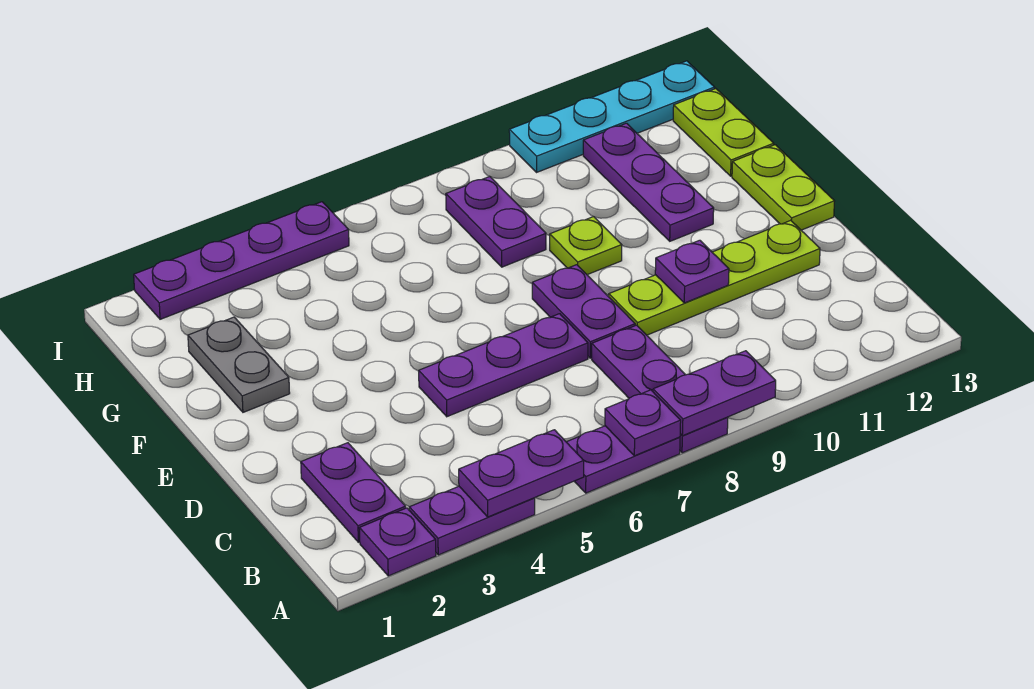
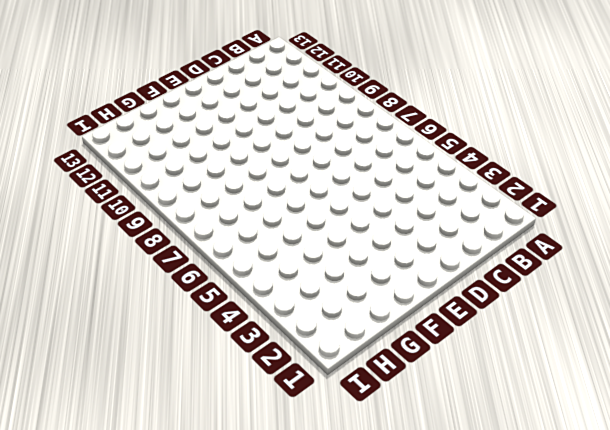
none -> purple 1x1 plate [359,508,436,576]
none -> purple 1x2 plate [409,486,535,555]
none -> purple 1x2 plate [567,426,680,493]

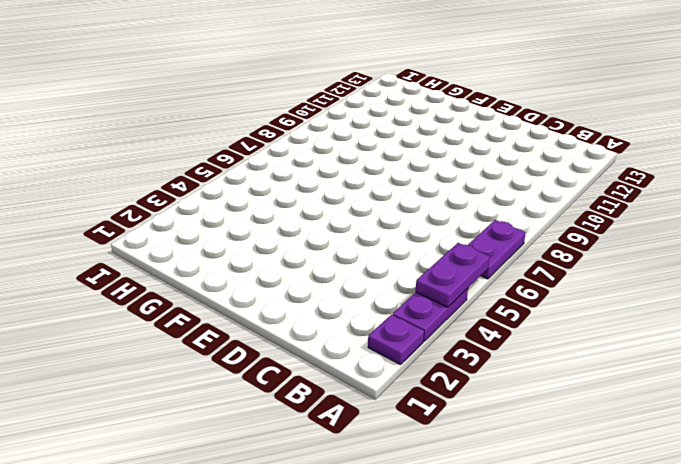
none -> purple 1x3 plate [592,325,728,453]
none -> purple 1x2 plate [301,443,406,542]
none -> purple 1x3 plate [419,314,588,417]

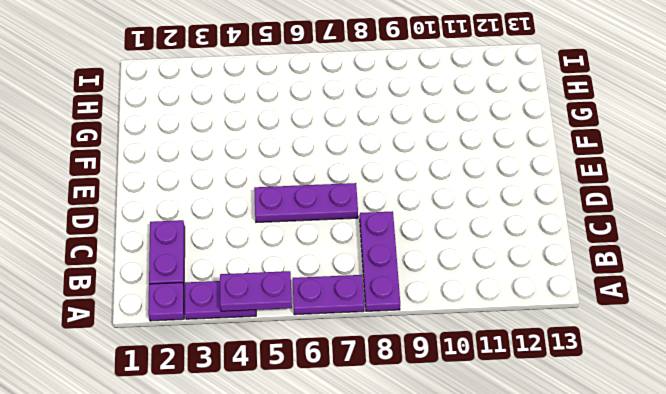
none -> purple 1x2 plate [532,265,635,358]
none -> lime 1x4 plate [609,220,820,335]
none -> lime 1x2 plate [732,145,835,230]

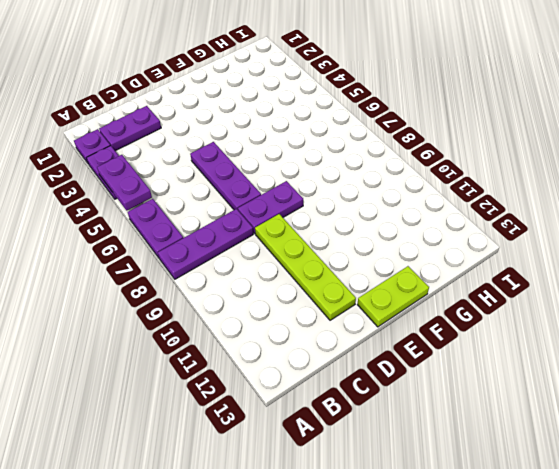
none -> grey 1x2 plate [188,317,290,412]
none -> lime 1x1 plate [550,217,622,275]
none -> purple 1x3 plate [583,123,714,241]

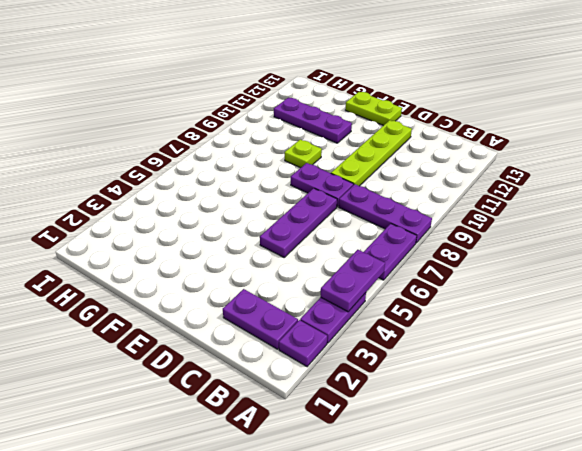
none -> grey 1x2 plate [188,317,290,412]
none -> purple 1x2 plate [446,176,546,267]
none -> lime 1x2 plate [673,89,774,176]

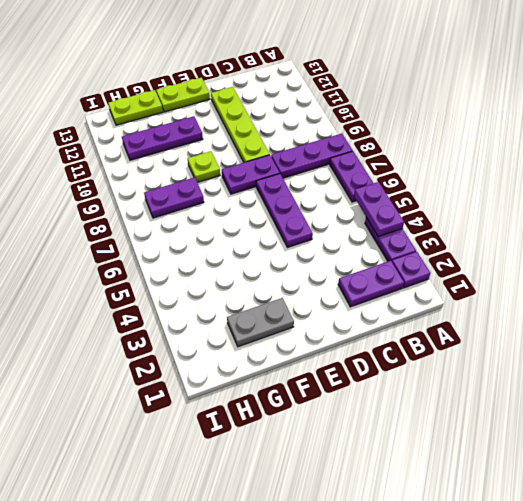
none -> purple 1x4 plate [134,202,349,319]
none -> cyan 1x4 plate [509,61,715,172]
none -> purple 1x1 plate [605,390,681,456]

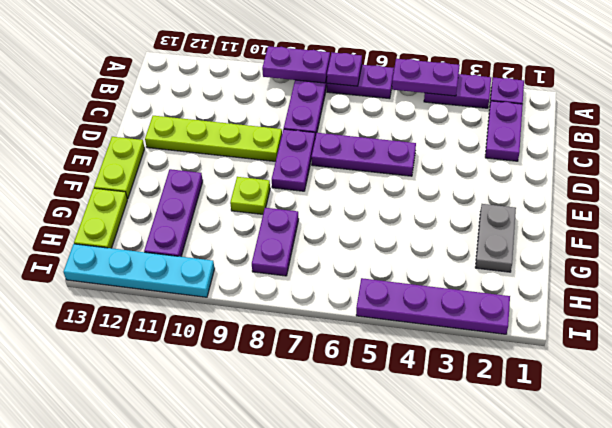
none -> purple 1x1 plate [655,240,729,303]

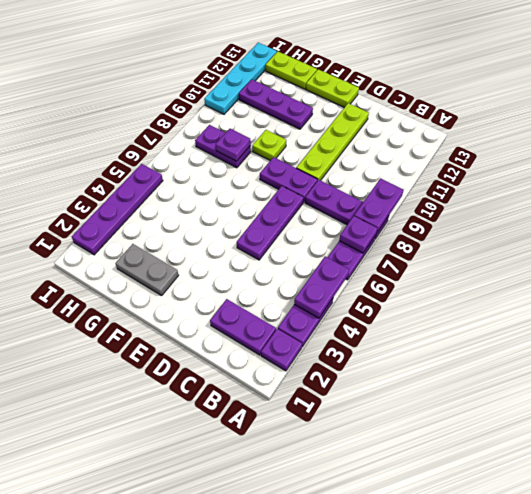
purple 1x1 plate [216,129,251,161] -> purple 1x1 plate moved to [655,240,729,303]

